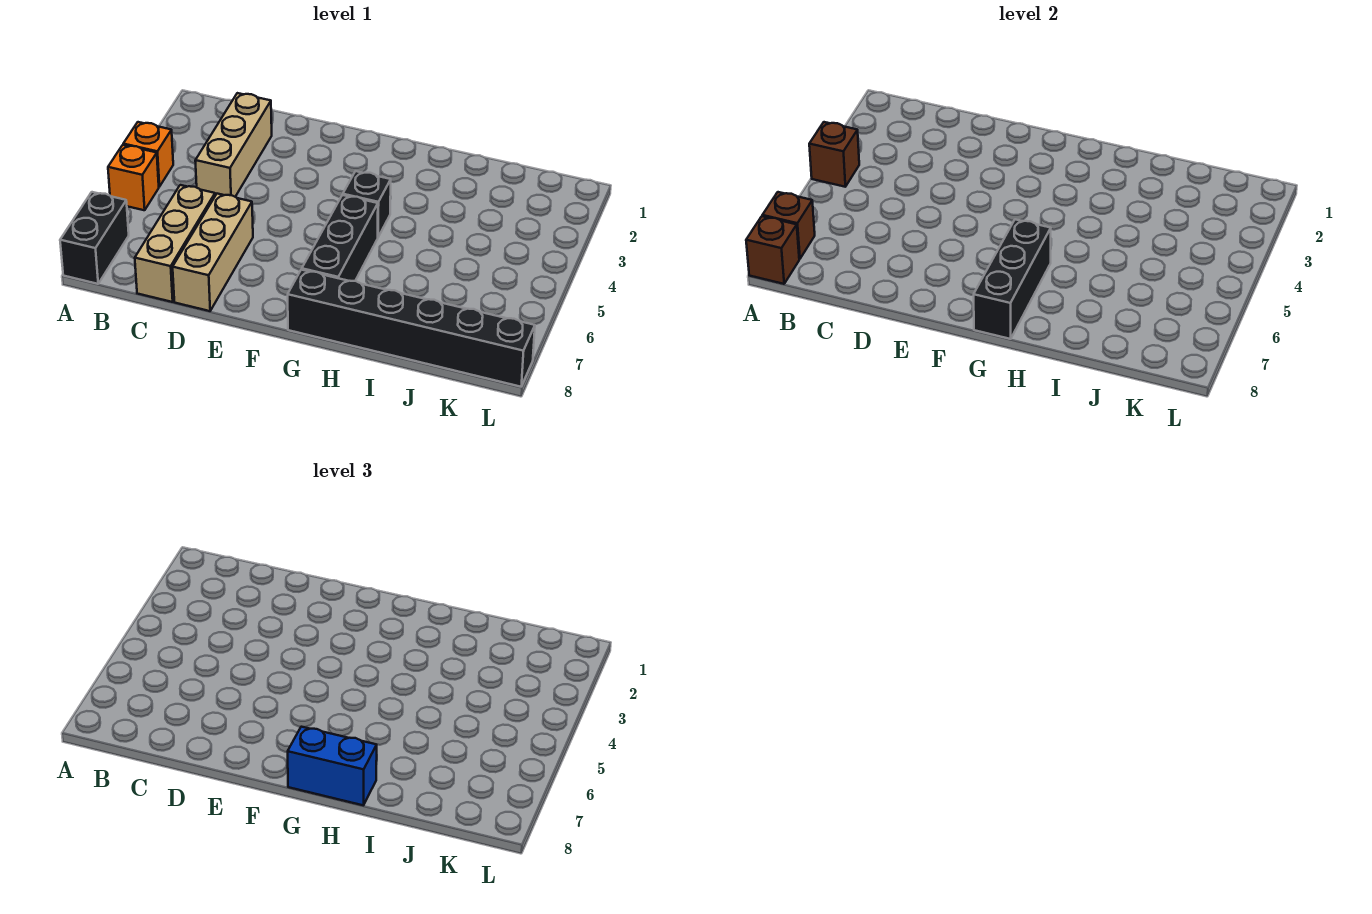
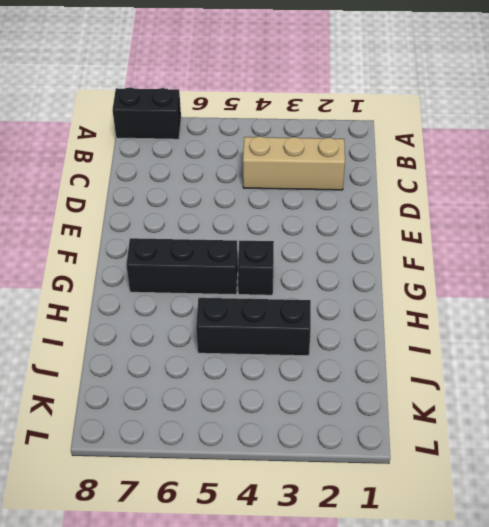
black 1x3 brick [196,298,311,356] -> black 1x3 brick moved to [974,219,1051,339]
none -> orange 1x1 brick [123,122,173,187]
none -> orange 1x1 brick [108,145,159,210]
none -> tan 1x3 brick [135,185,215,302]

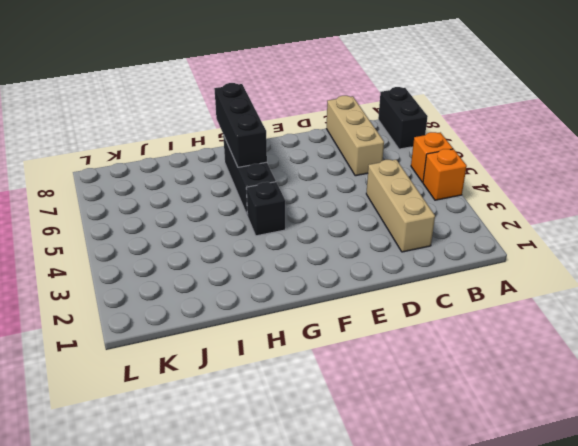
none -> tan 1x3 brick [173,194,253,311]
none -> black 1x6 brick [288,270,535,387]
none -> brown 1x1 brick [809,122,859,187]

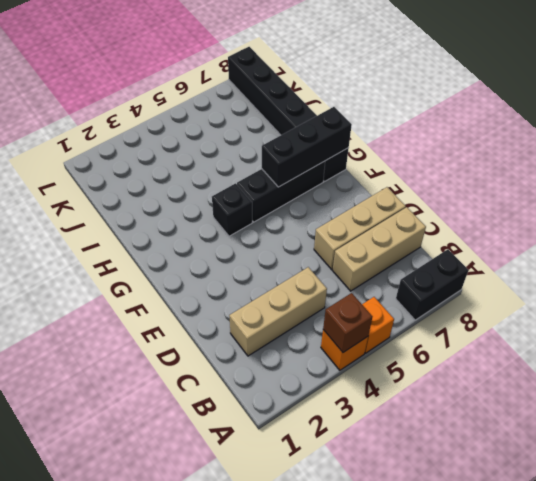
none -> brown 1x1 brick [762,192,815,259]
none -> brown 1x1 brick [746,216,799,284]
none -> blue 1x2 brick [288,727,377,805]

